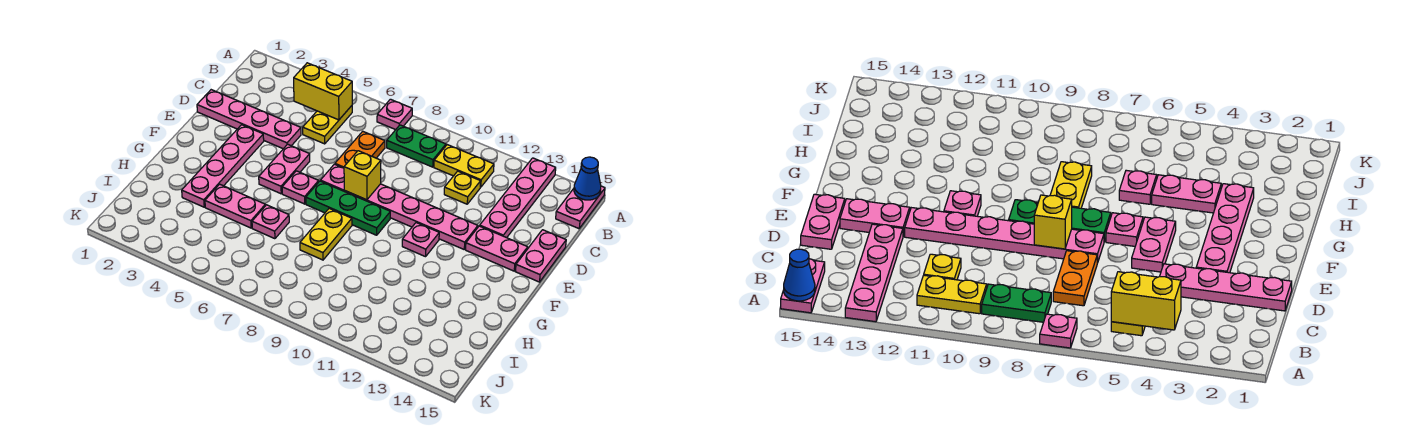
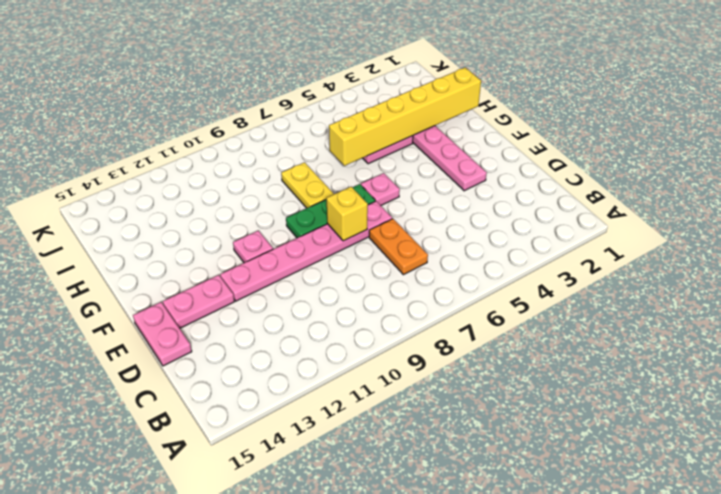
yellow 1x6 brick [329,68,481,166] -> none
none -> pink 1x1 plate [377,99,412,130]
none -> pink 1x4 plate [480,158,556,238]
none -> pink 1x2 plate [556,186,605,229]

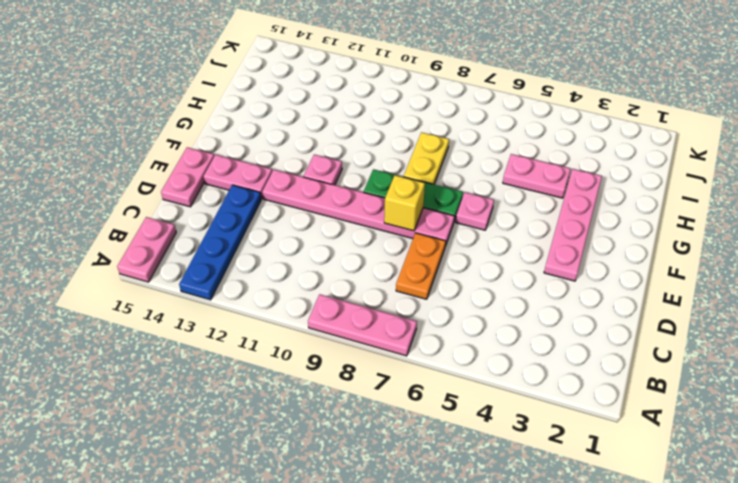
pink 1x3 plate [308,294,417,356] -> pink 1x1 plate [377,99,412,130]
blue 1x4 plate [179,185,261,300] -> pink 1x4 plate [480,158,556,238]
none -> yellow 1x2 plate [303,106,352,144]
none -> green 1x2 plate [387,125,446,167]
none -> yellow 1x2 plate [434,145,494,187]

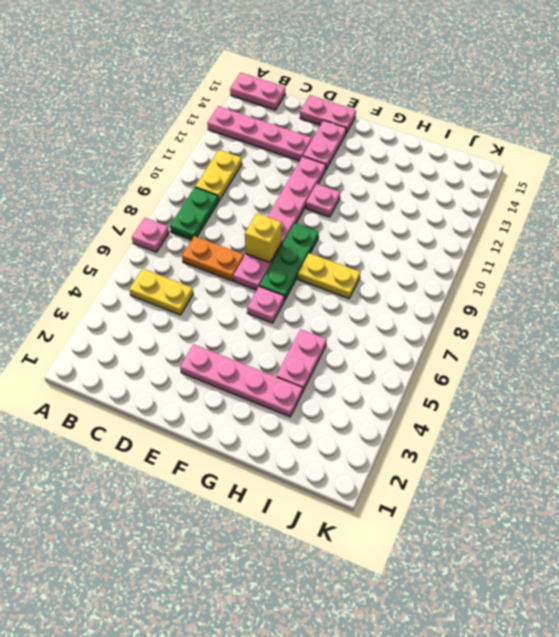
none -> yellow 1x1 plate [444,171,481,204]
none -> pink 1x4 plate [197,90,301,149]
none -> pink 1x2 plate [259,144,310,194]

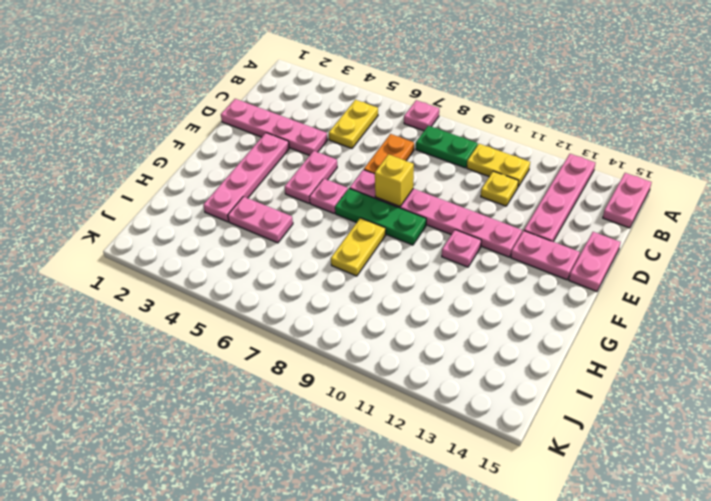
none -> pink 1x1 plate [252,205,289,239]
none -> blue 1x1 cone [574,157,601,200]
none -> yellow 1x2 brick [294,63,352,120]

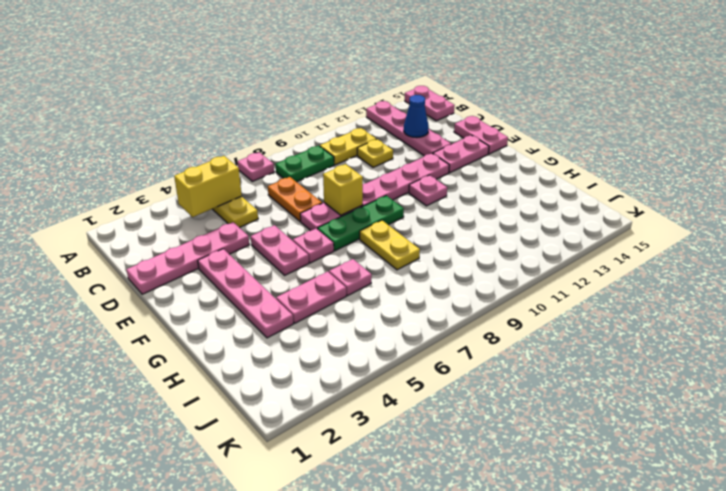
blue 1x1 cone [404,95,429,138] -> blue 1x1 cone moved to [574,157,601,200]

